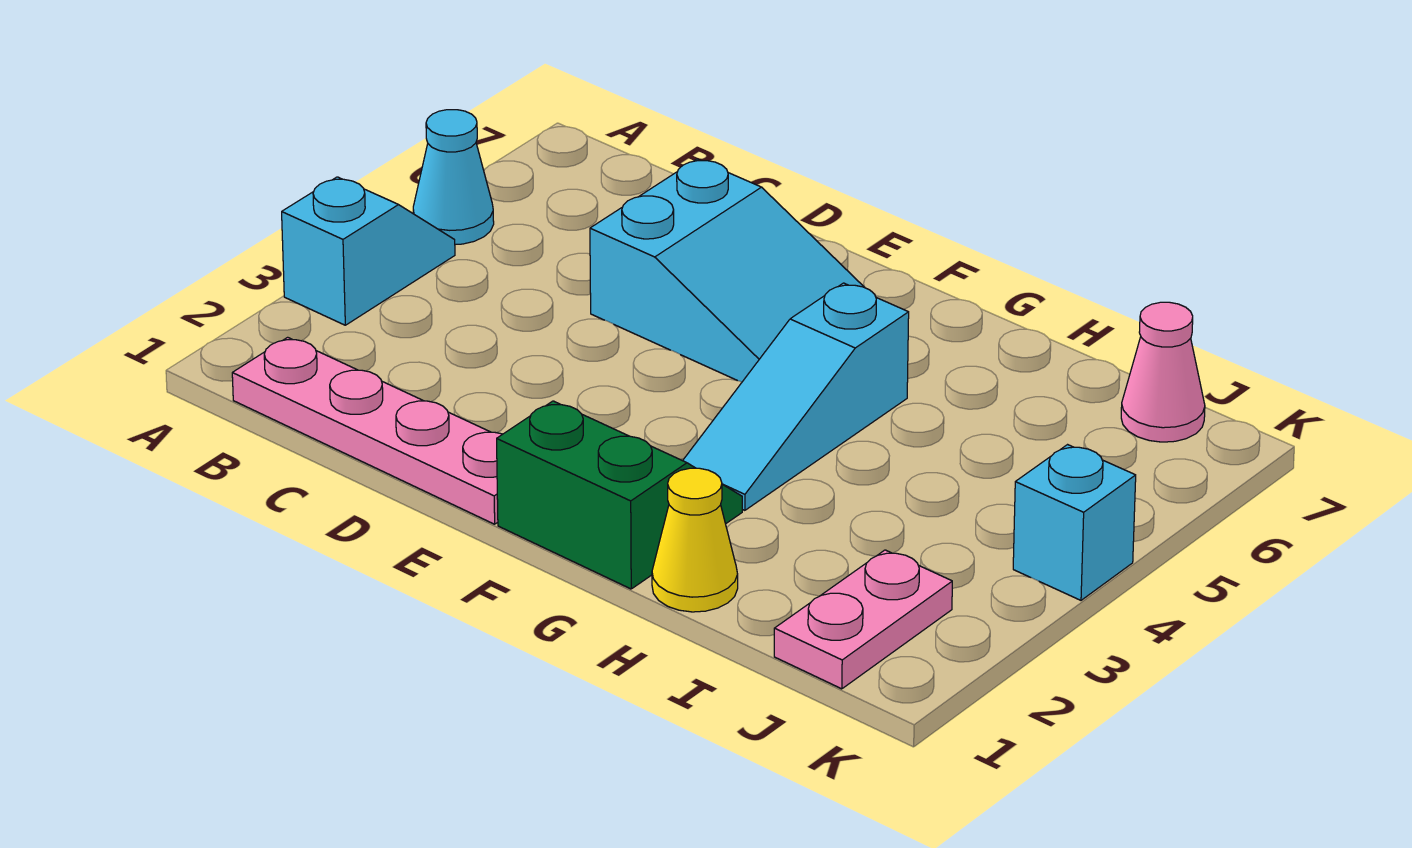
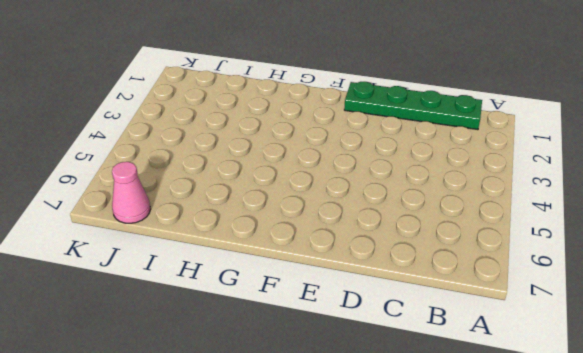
green 1x4 plate [344,82,482,130] -> pink 1x4 plate [232,337,502,524]
none -> cyan 1x2 slope [282,177,455,325]
none -> cyan 1x1 cone [413,110,494,244]

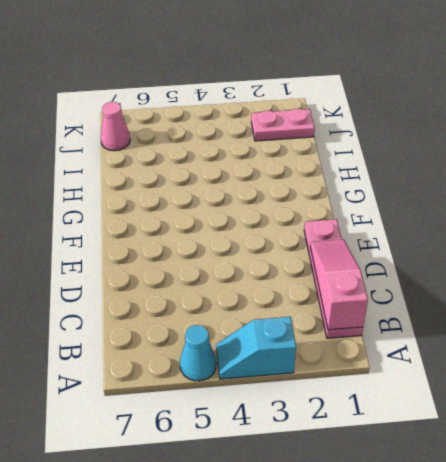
pink 1x3 slope [310,239,368,330] -> none
none -> cyan 2x3 slope [590,159,864,382]
none -> green 2x2 slope [497,401,742,589]

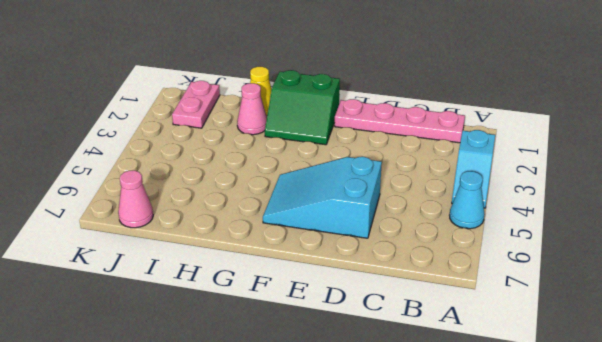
pink 1x1 cone [237,83,267,135] -> none
none -> cyan 1x3 slope [683,283,909,510]
none -> cyan 1x1 brick [1013,445,1136,600]

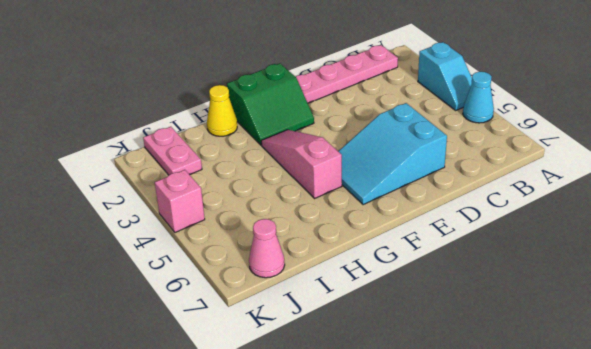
pink 1x3 slope [261,130,342,199] -> cyan 1x3 slope [683,283,909,510]
pink 1x1 brick [155,170,205,232] -> cyan 1x1 brick [1013,445,1136,600]

